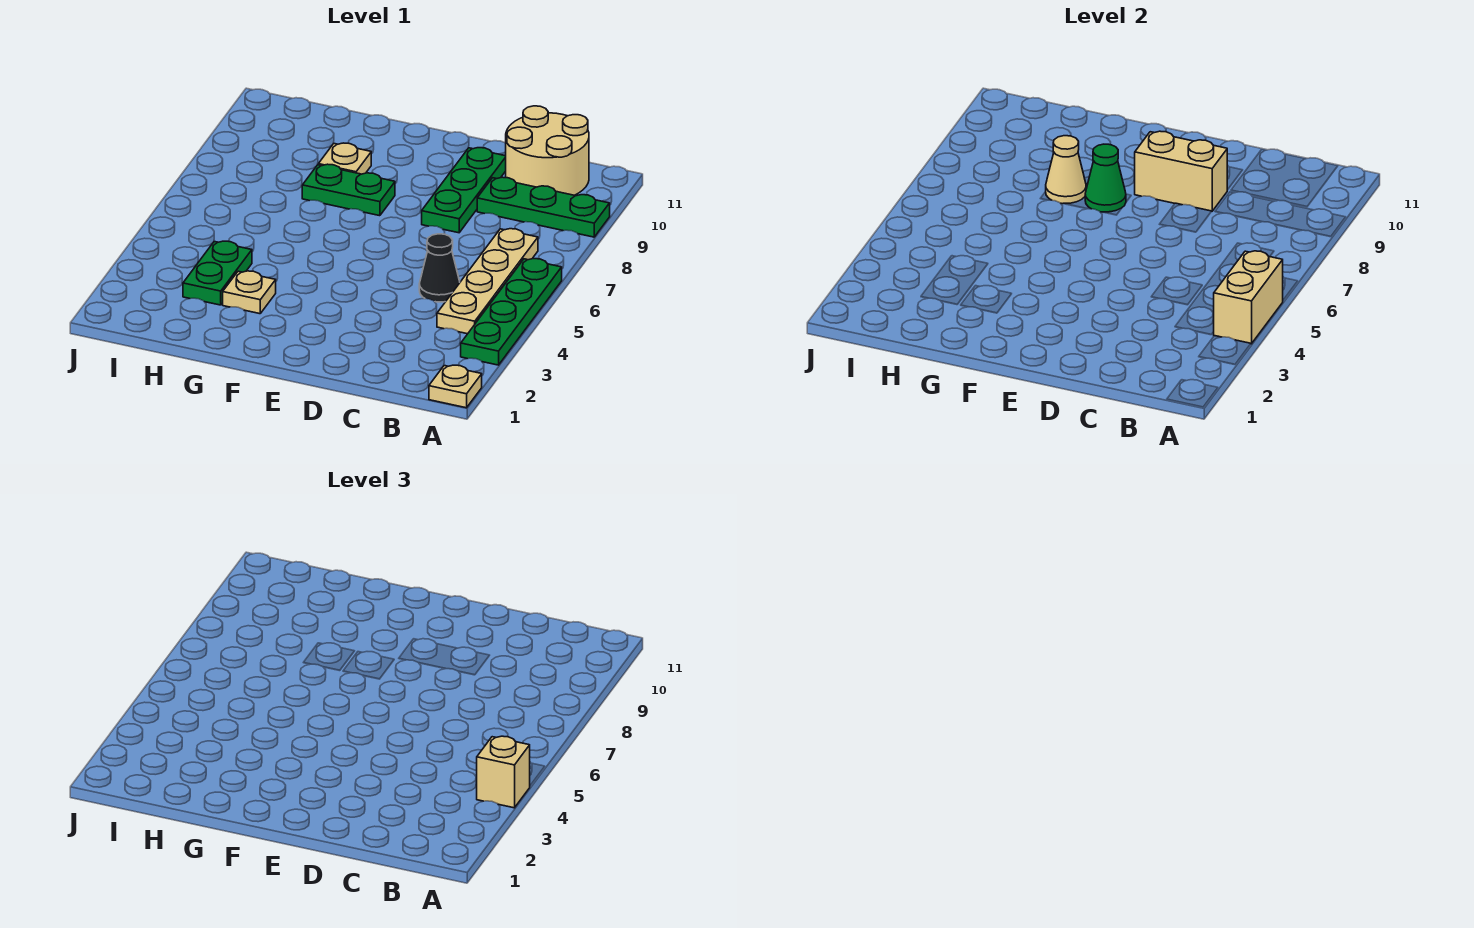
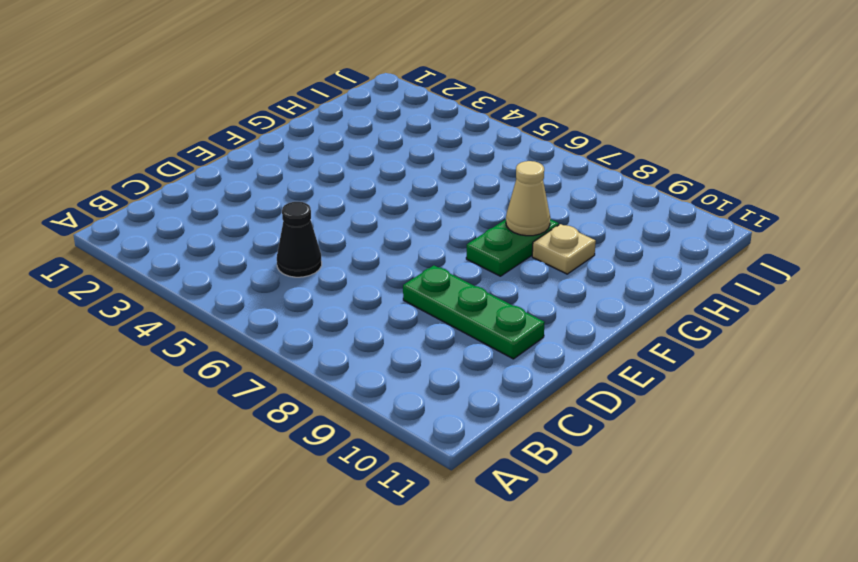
none -> tan 1x1 plate [429,365,482,408]
none -> green 1x4 plate [461,259,562,365]
none -> green 1x3 plate [477,177,610,237]

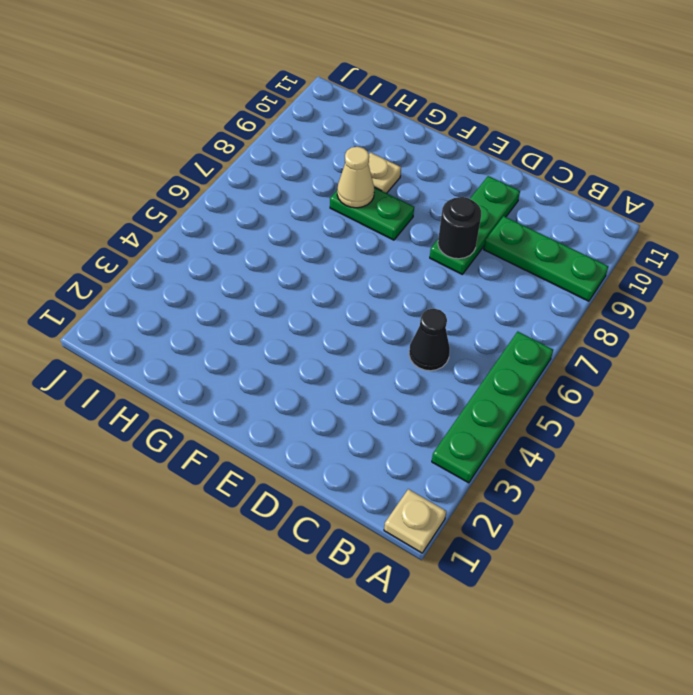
black 1x1 round brick [438,197,481,259] -> none
none -> tan 1x4 plate [437,229,538,334]
none -> tan 2x2 round brick [506,106,589,195]
none -> tan 1x1 plate [223,271,276,314]

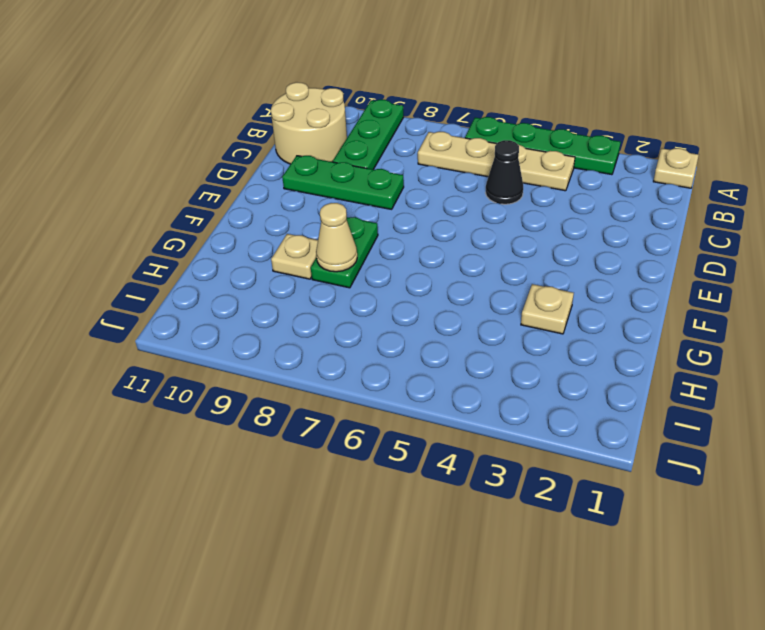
none -> green 1x2 plate [183,241,252,305]
none -> tan 1x2 brick [1214,251,1283,344]
none -> tan 1x2 brick [1135,131,1227,211]

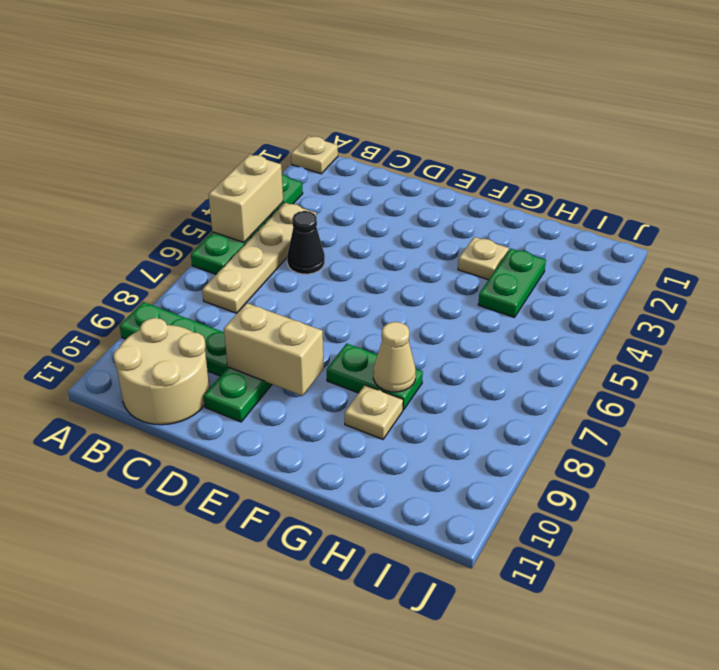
none -> green 1x1 cone [1085,144,1126,212]
none -> tan 1x1 brick [477,736,530,808]

